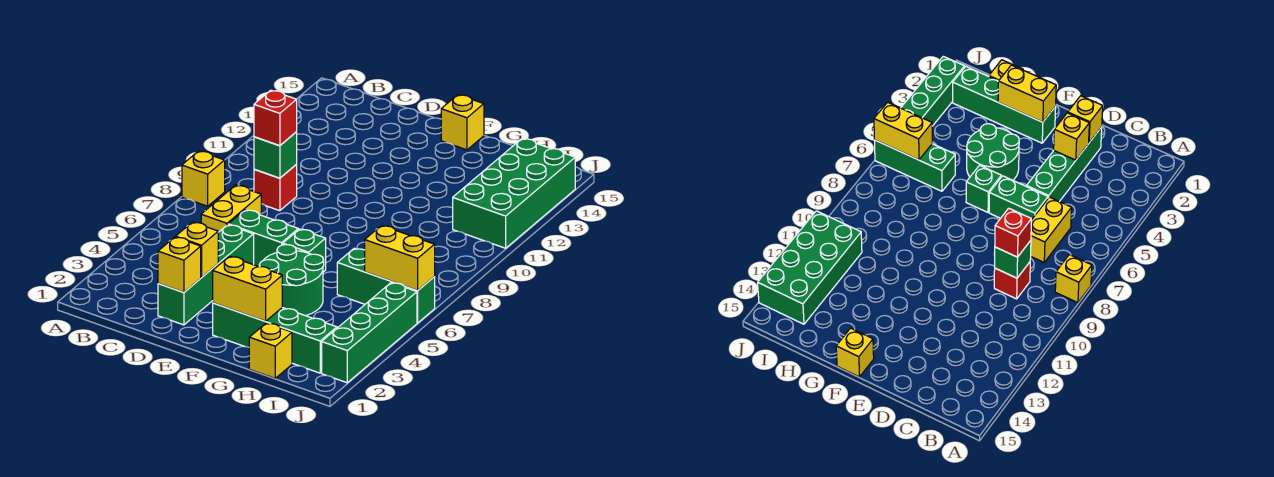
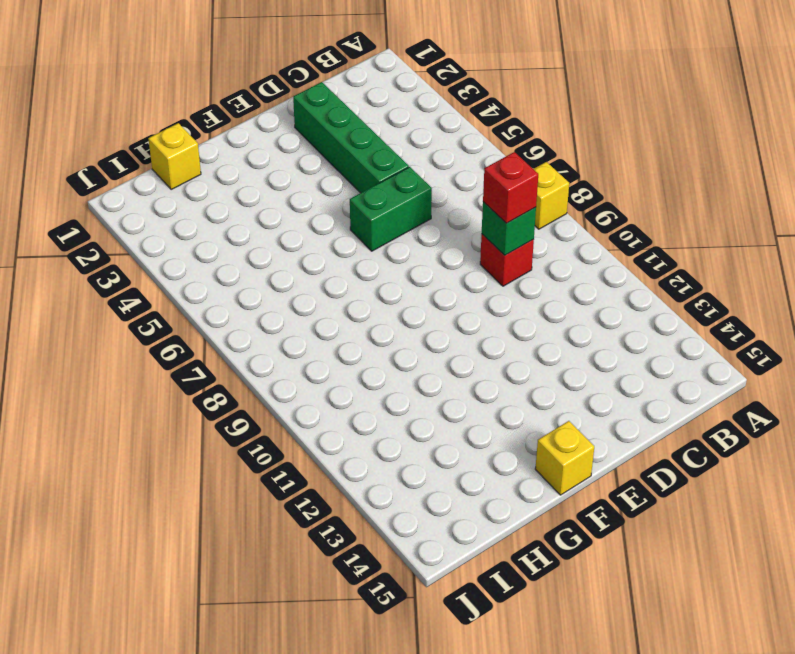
none -> yellow 1x2 brick [201,185,261,232]
none -> green 1x4 brick [213,303,337,373]
none -> green 2x2 round brick [259,245,324,316]

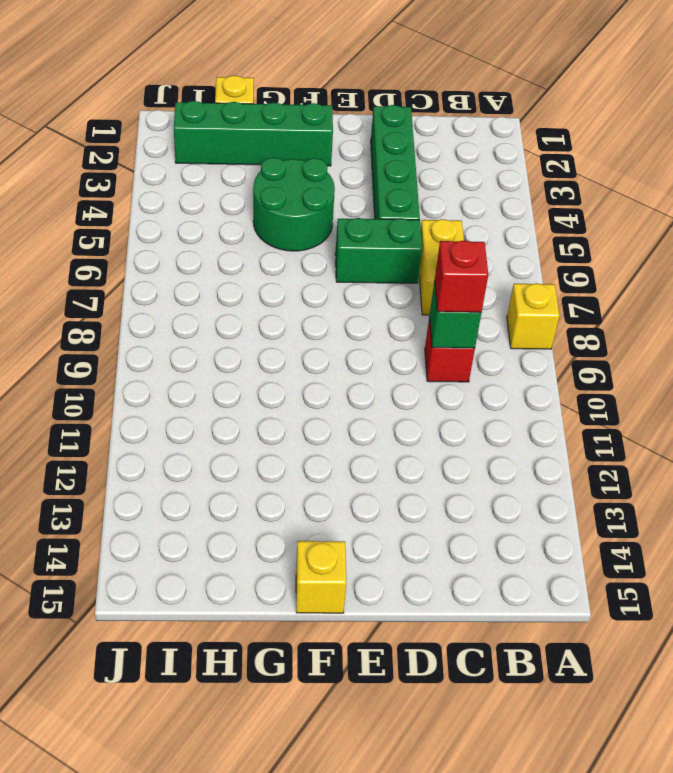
none -> green 1x1 brick [283,229,326,272]
none -> green 1x3 brick [337,248,435,323]
none -> green 2x4 brick [453,139,575,248]

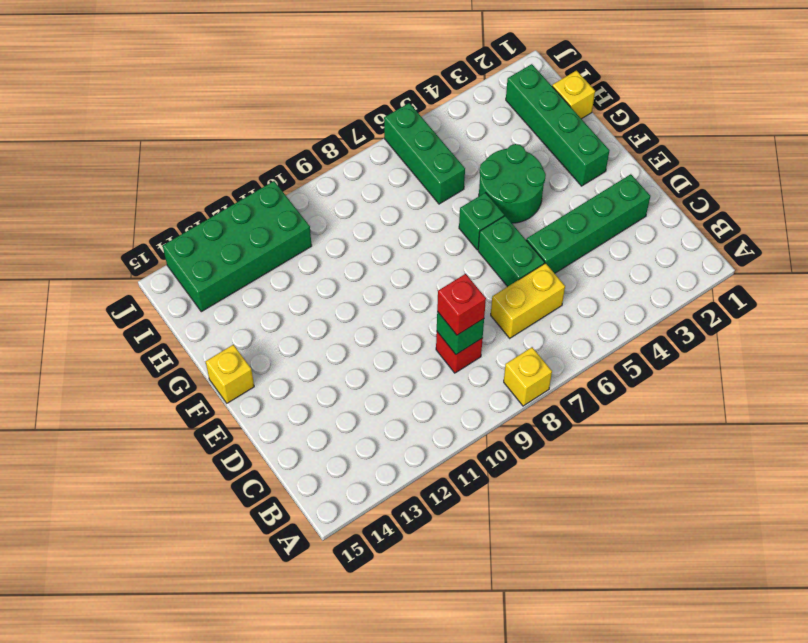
none -> green 1x4 brick [322,283,417,383]
none -> yellow 1x1 brick [158,237,201,292]
none -> yellow 1x1 brick [176,222,218,277]

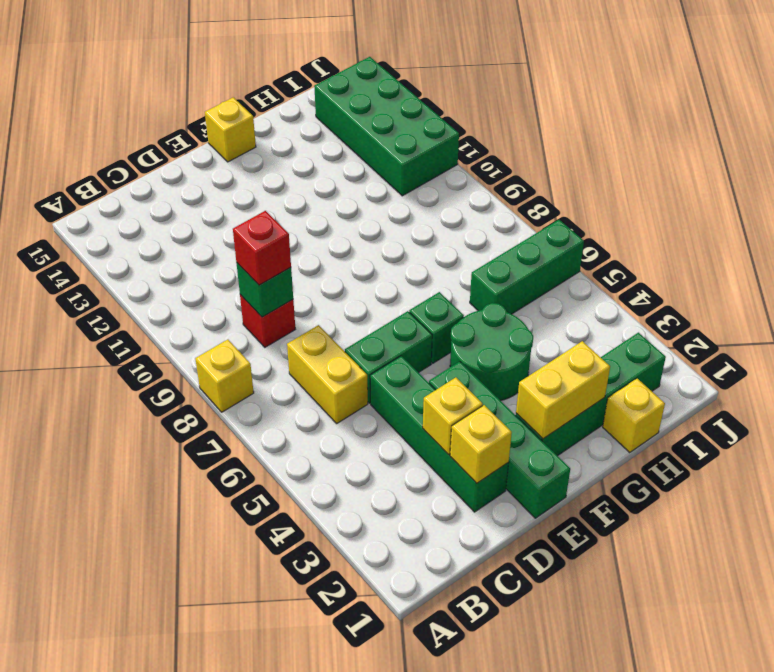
green 1x4 brick [429,361,570,518] -> green 1x4 brick moved to [322,283,417,383]
none -> yellow 1x2 brick [365,226,435,291]

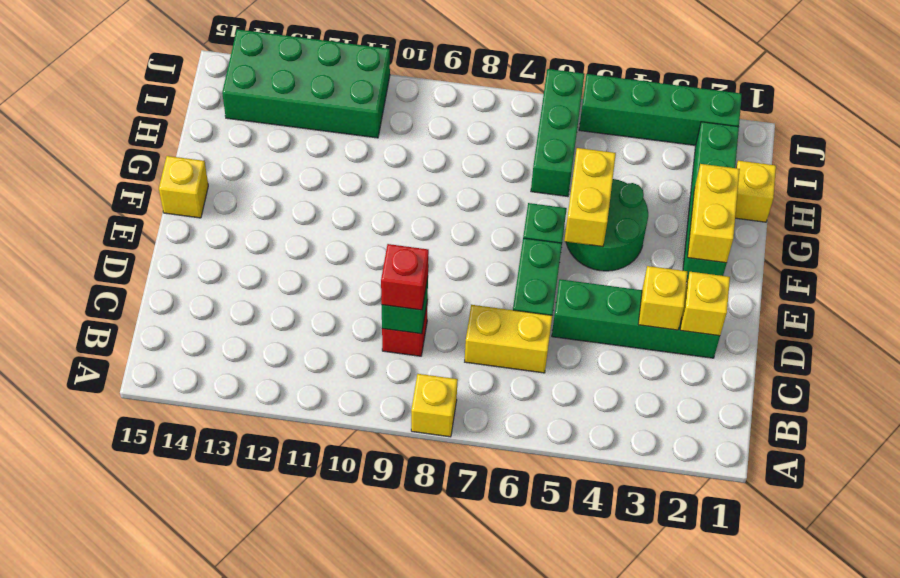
yellow 1x2 brick [564,148,616,247] -> yellow 1x2 brick moved to [365,226,435,291]

